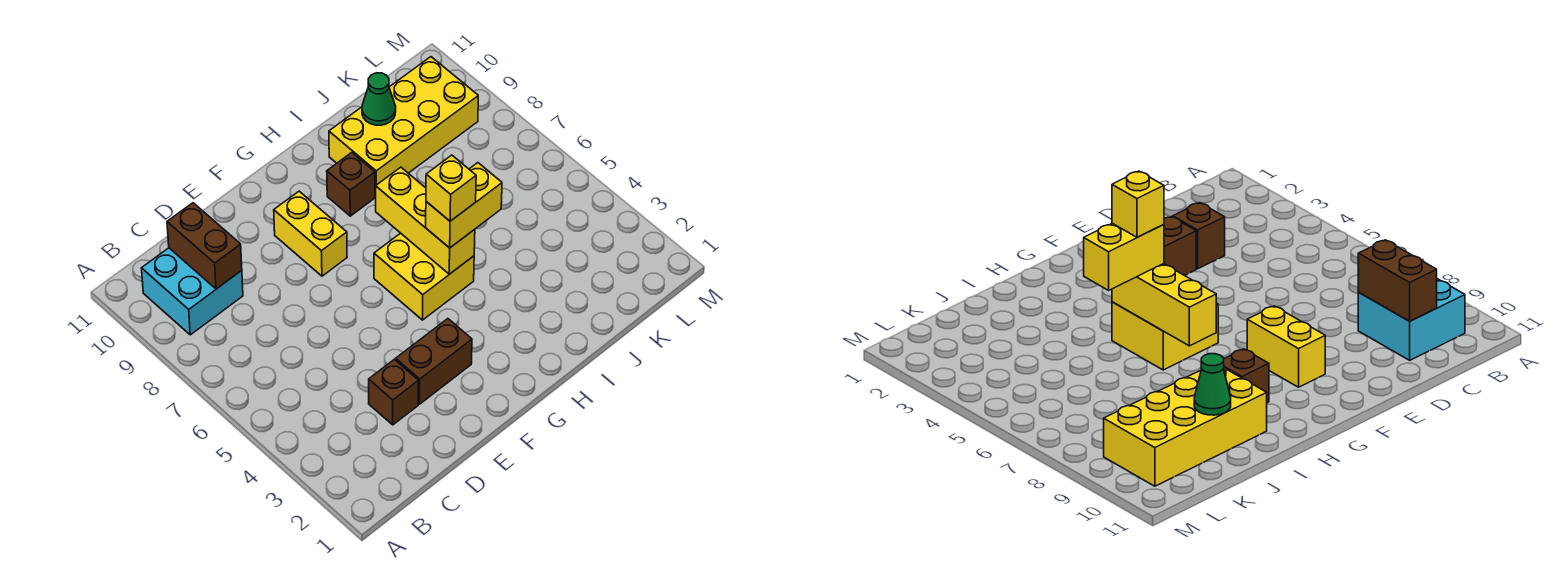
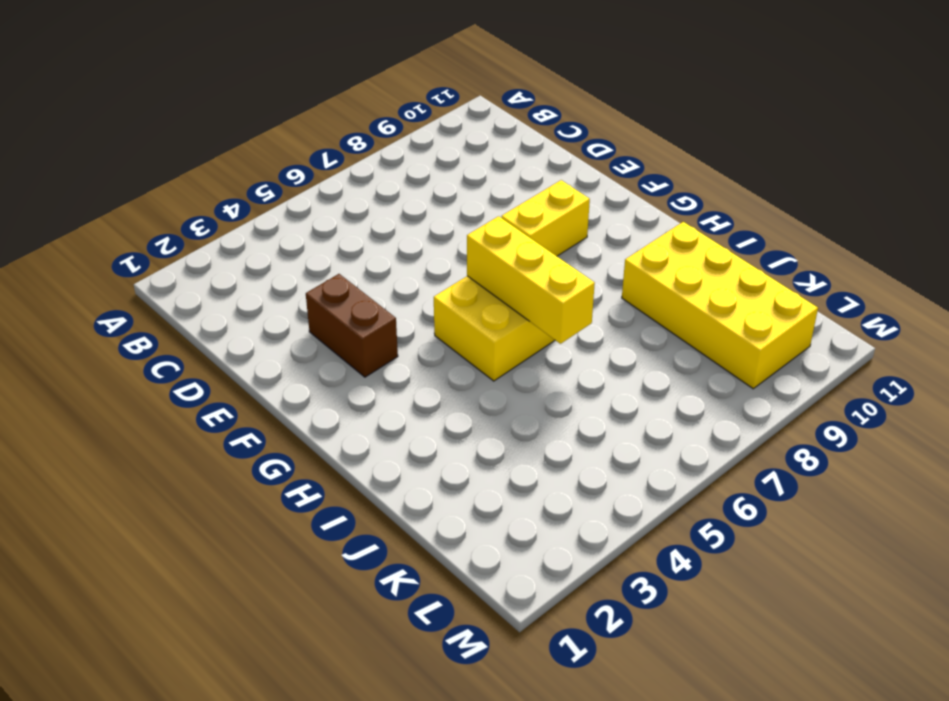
yellow 1x3 brick [467,216,595,344] -> yellow 1x3 brick turned to [376,167,475,274]
none -> cyan 2x2 brick [142,248,243,335]
none -> brown 1x1 brick [369,359,419,425]
none -> brown 1x1 brick [327,153,375,216]

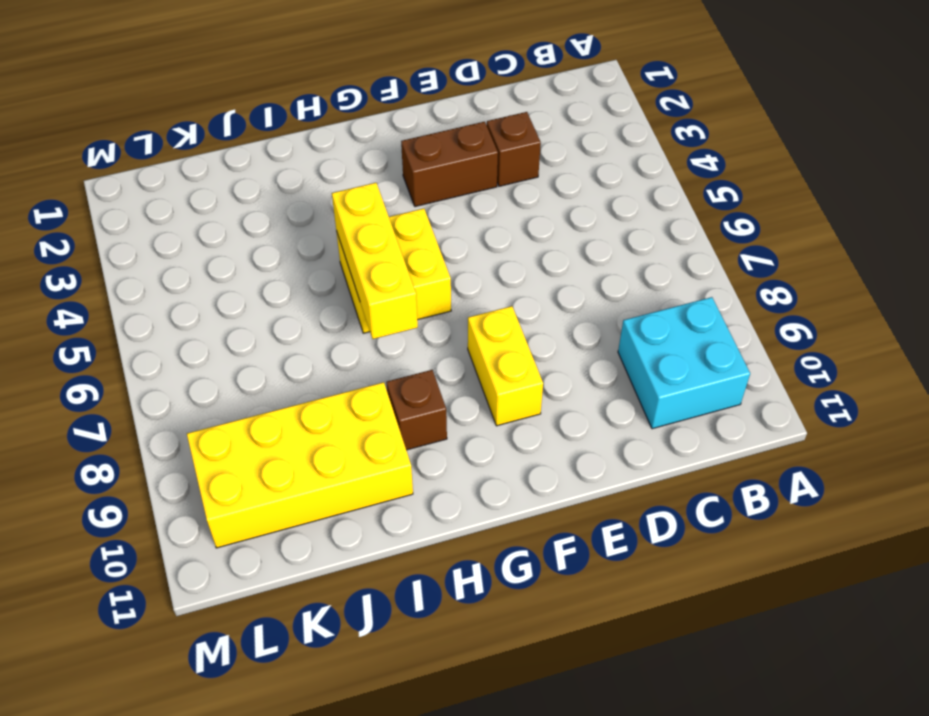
none -> brown 1x2 brick [167,203,242,289]
none -> green 1x1 cone [362,73,396,125]
none -> yellow 1x2 brick [426,163,502,248]

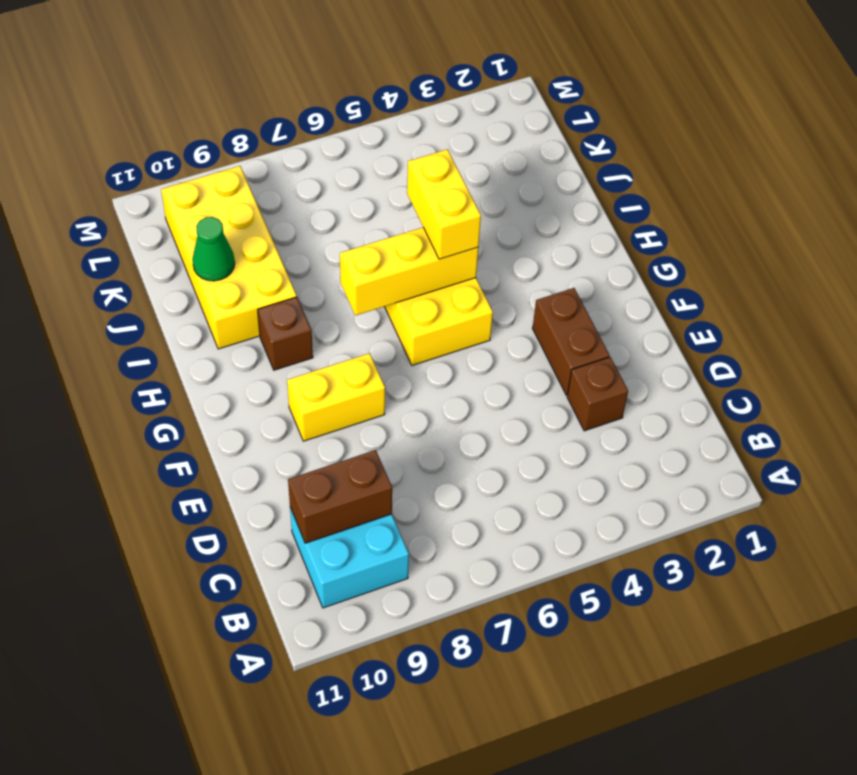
none -> yellow 1x1 brick [426,155,476,221]

